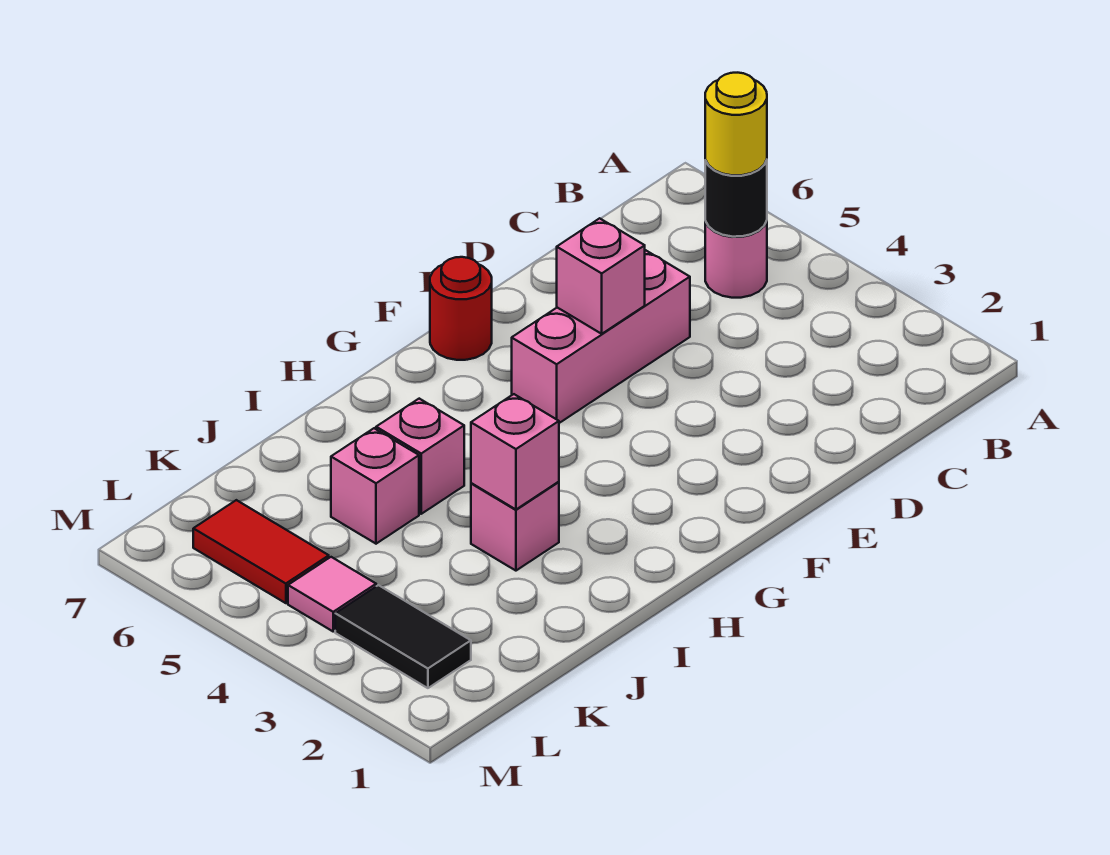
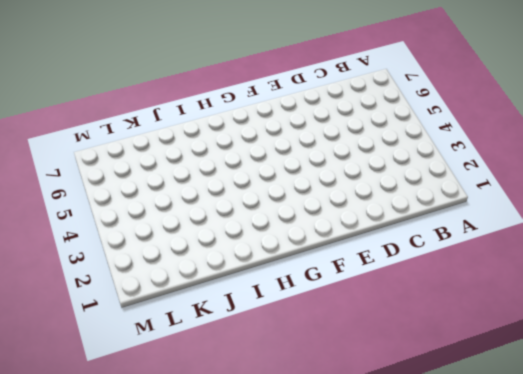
none -> pink 1x1 round brick [705,221,767,298]
none -> pink 1x3 brick [512,250,690,423]
none -> red 1x1 round brick [430,257,492,360]

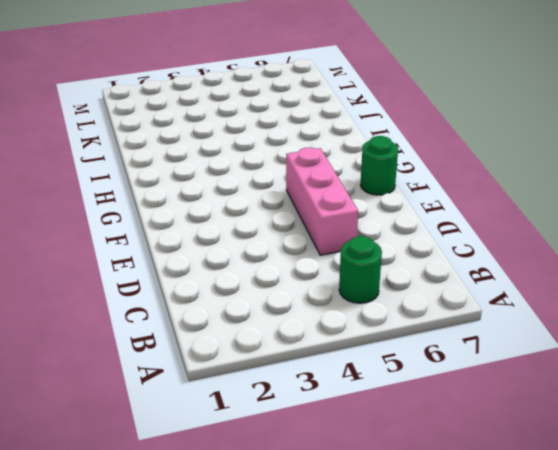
green 1x1 round brick [339,236,382,303] -> pink 1x1 round brick [705,221,767,298]
green 1x1 round brick [360,136,398,195] -> red 1x1 round brick [430,257,492,360]
none -> pink 1x1 brick [471,482,559,571]
none -> pink 1x1 brick [376,399,464,514]
none -> pink 1x1 brick [331,428,419,544]

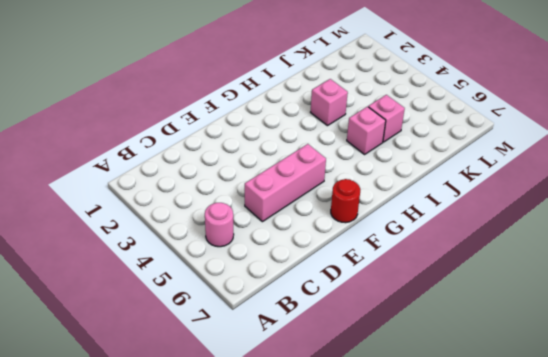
none -> black 1x2 tile [335,585,471,688]
none -> pink 1x1 tile [288,557,376,631]
none -> red 1x2 tile [193,500,329,603]

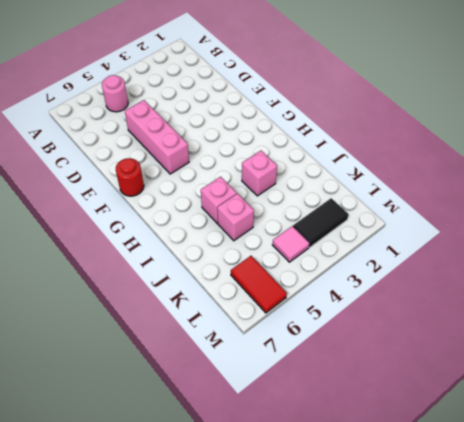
red 1x2 tile [231,256,287,313] -> red 1x2 tile turned to [193,500,329,603]
none -> black 1x1 round brick [705,160,767,237]
none -> pink 1x1 brick [557,218,645,334]
none -> pink 1x1 brick [471,394,559,509]

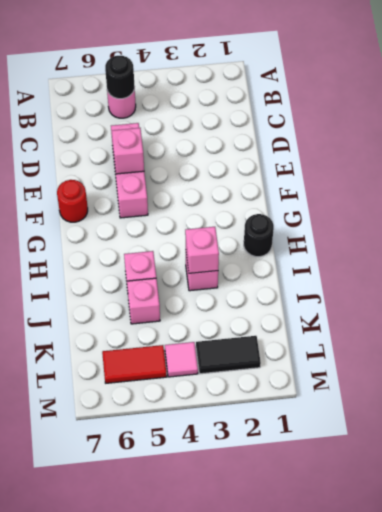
black 1x1 round brick [244,214,274,257] -> none
none -> yellow 1x1 round brick [705,73,767,175]

